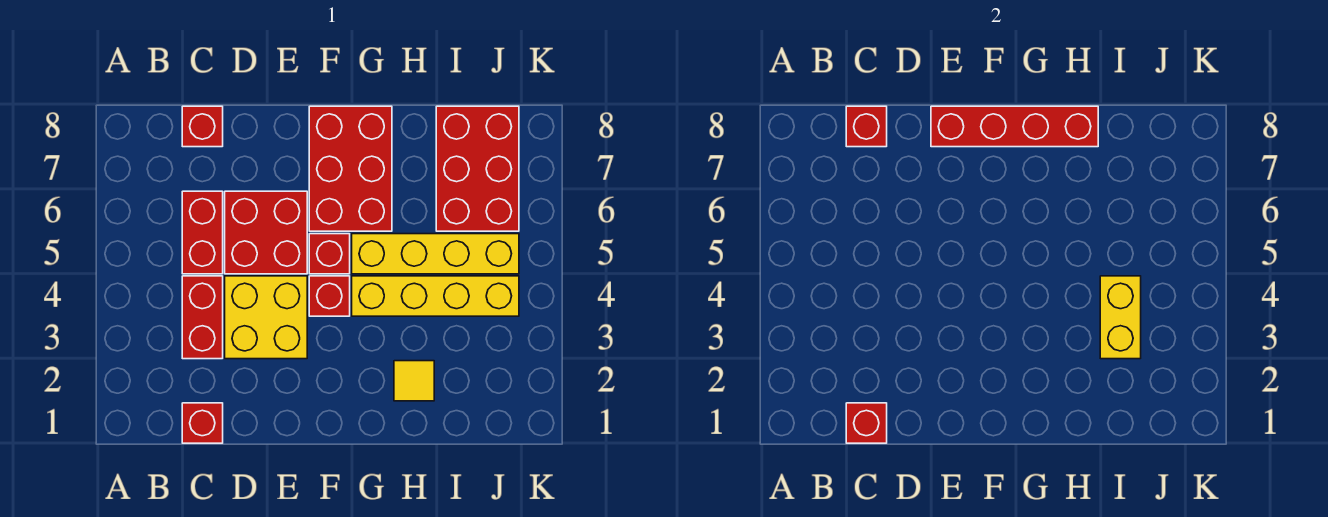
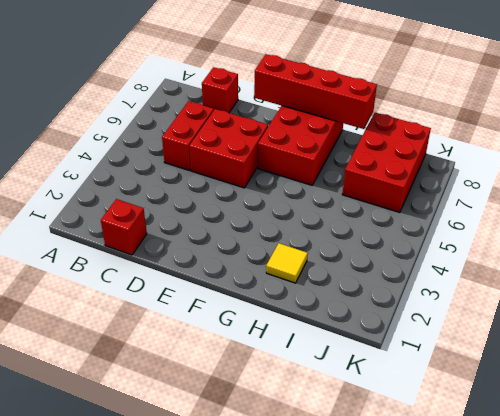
none -> red 1x2 brick [182,276,223,359]
none -> yellow 2x2 brick [225,276,307,359]
none -> red 1x1 brick [309,276,350,316]

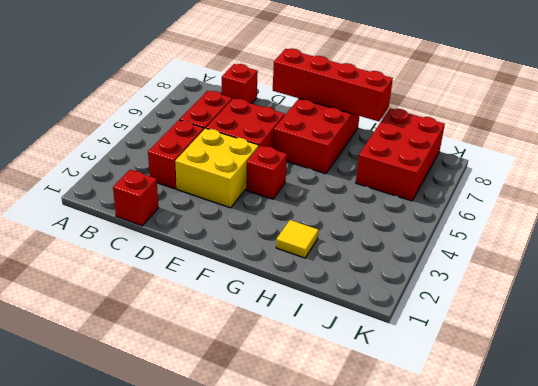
none -> red 1x1 brick [309,234,350,274]
none -> yellow 1x4 brick [352,276,519,316]
none -> yellow 1x4 brick [352,234,519,274]

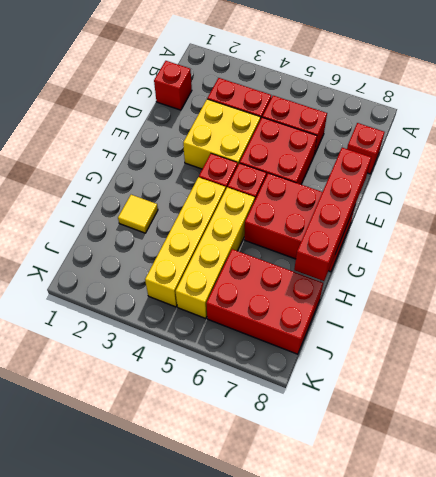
none -> red 1x1 brick [846,403,887,443]
none -> red 1x1 brick [846,106,887,147]
none -> yellow 1x2 brick [1100,276,1141,359]

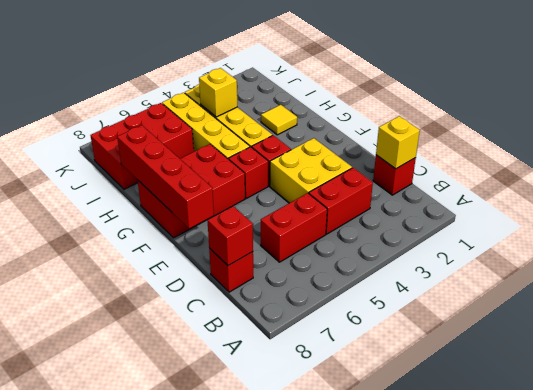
yellow 1x1 brick [376,116,420,169] -> red 1x1 brick [846,403,887,443]
yellow 1x1 brick [199,68,237,117] -> yellow 1x2 brick [1100,276,1141,359]
none -> red 2x2 brick [225,191,307,274]

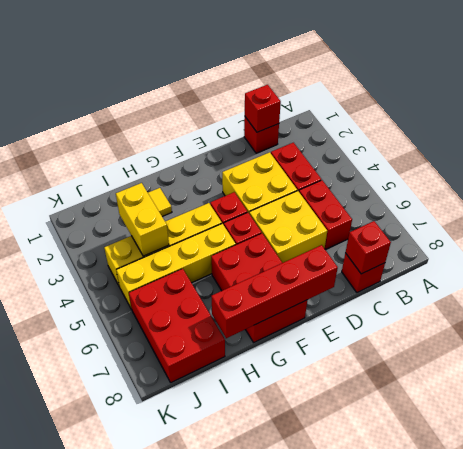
yellow 2x2 brick [249,191,327,263] -> red 2x2 brick [225,191,307,274]

